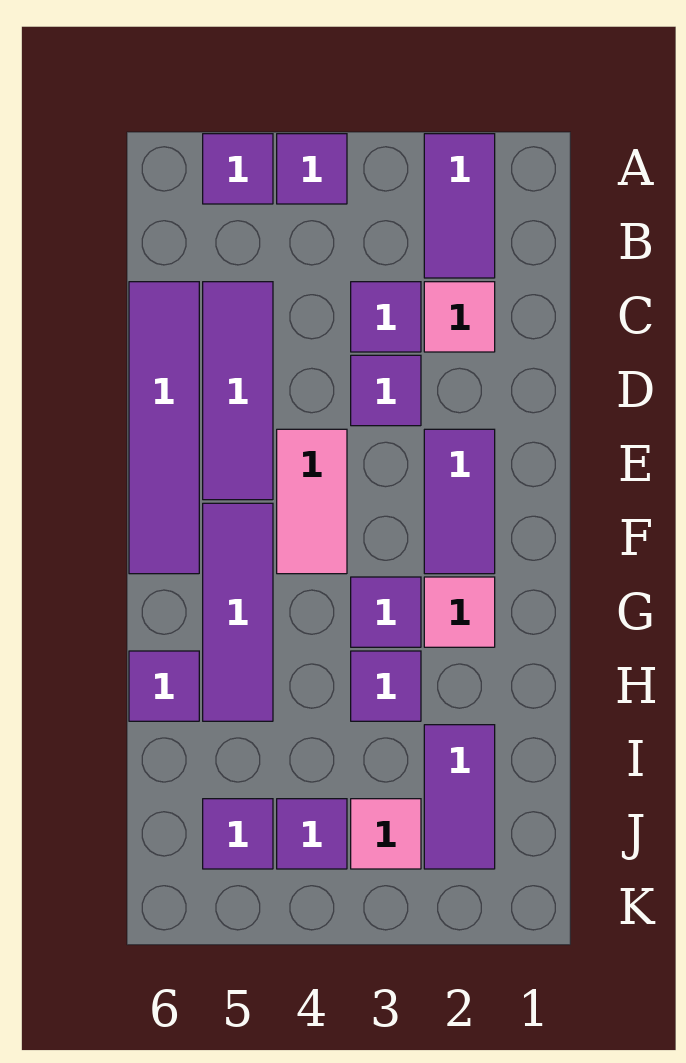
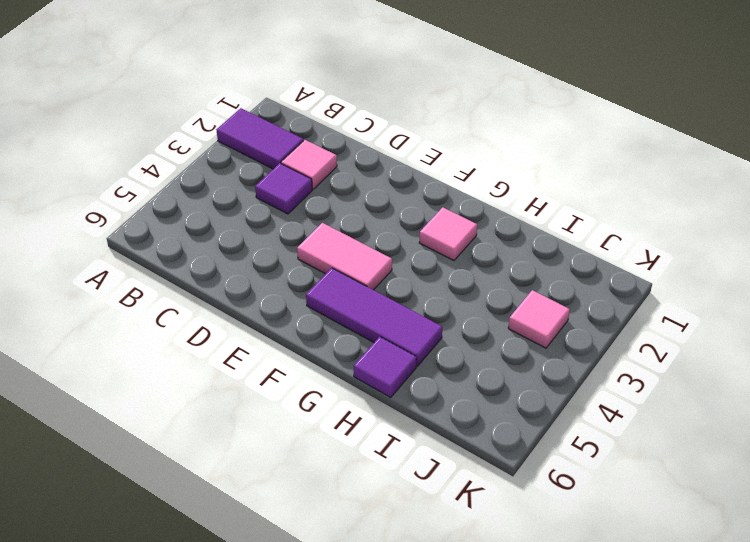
none -> purple 1x1 tile [277,134,347,204]
none -> purple 1x1 tile [203,134,273,204]
none -> purple 1x3 tile [203,282,273,500]

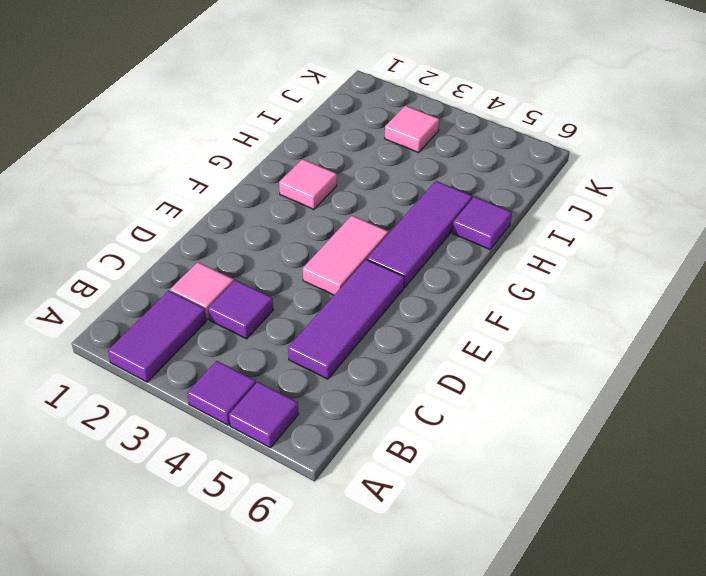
none -> purple 1x4 tile [129,282,199,574]
none -> purple 1x1 tile [351,355,421,426]
none -> purple 1x2 tile [424,429,495,574]

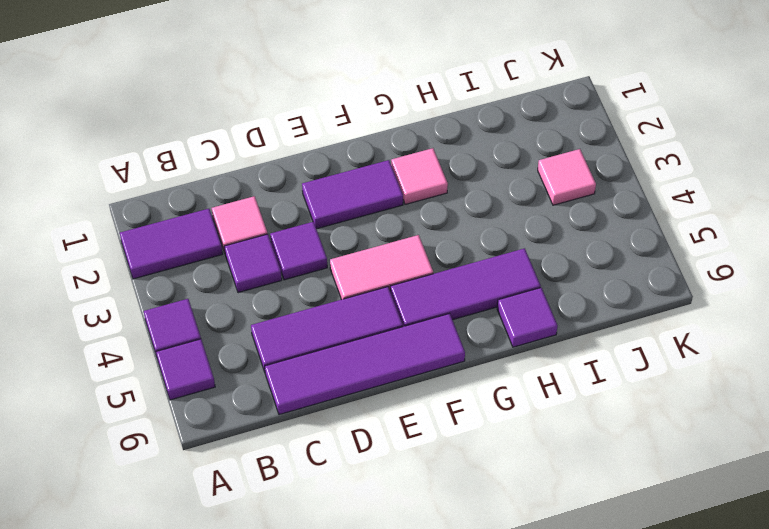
none -> purple 1x1 tile [351,577,421,647]
none -> purple 1x1 tile [351,651,421,721]
none -> purple 1x2 tile [424,725,495,869]

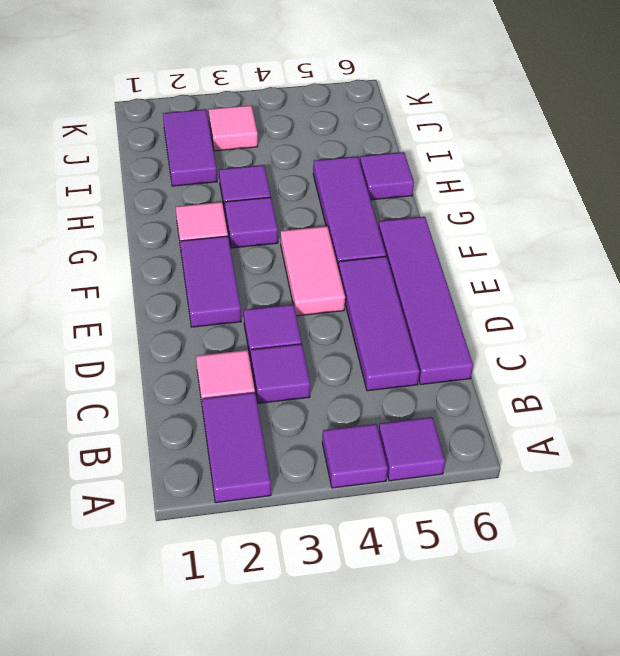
none -> purple 1x1 tile [277,799,347,869]
none -> purple 1x1 tile [203,799,273,869]

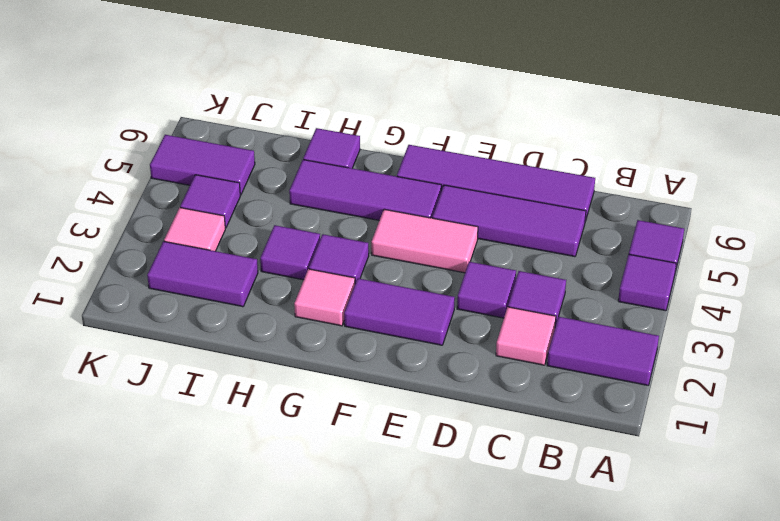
purple 1x2 tile [150,135,255,195] -> purple 1x1 tile [203,799,273,869]

